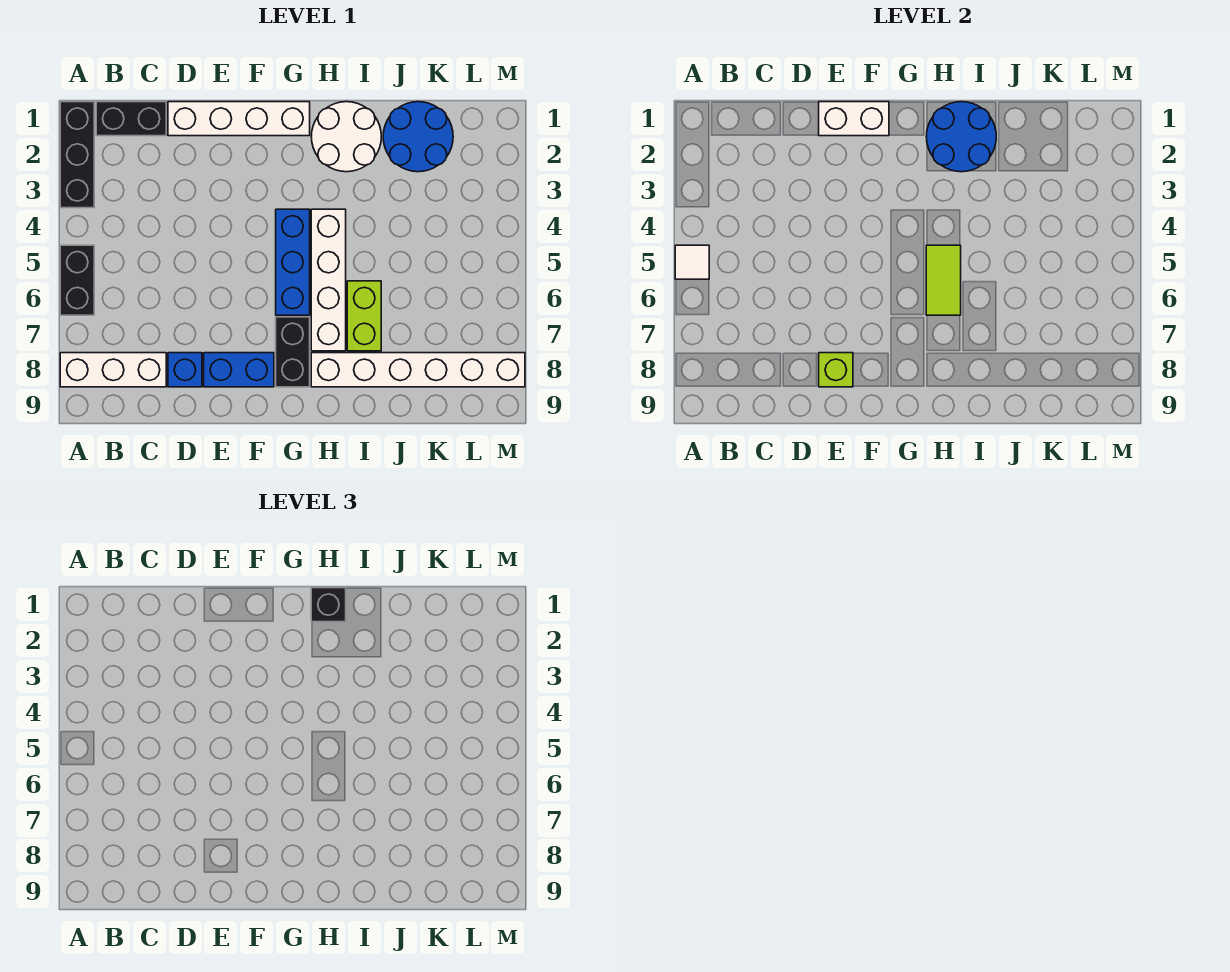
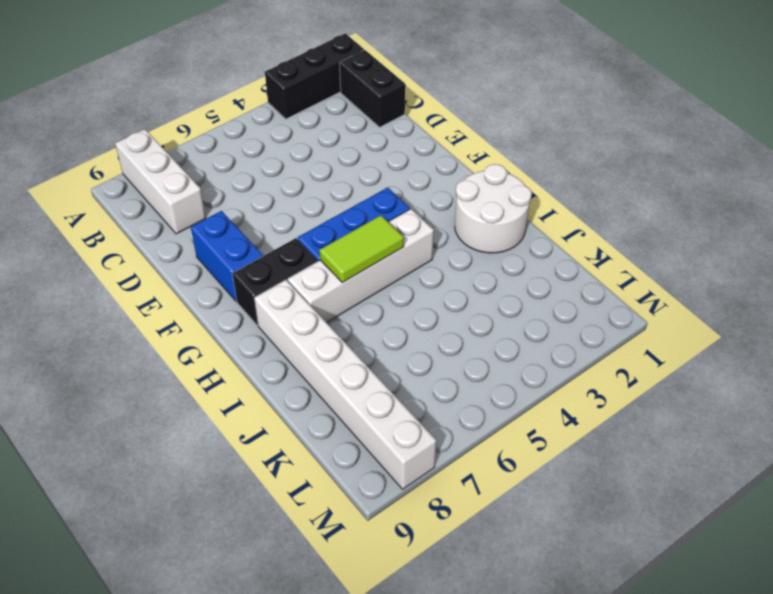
none -> black 1x2 brick [60,245,94,315]
none -> white 1x4 brick [168,102,310,136]
none -> blue 1x1 brick [168,353,202,387]

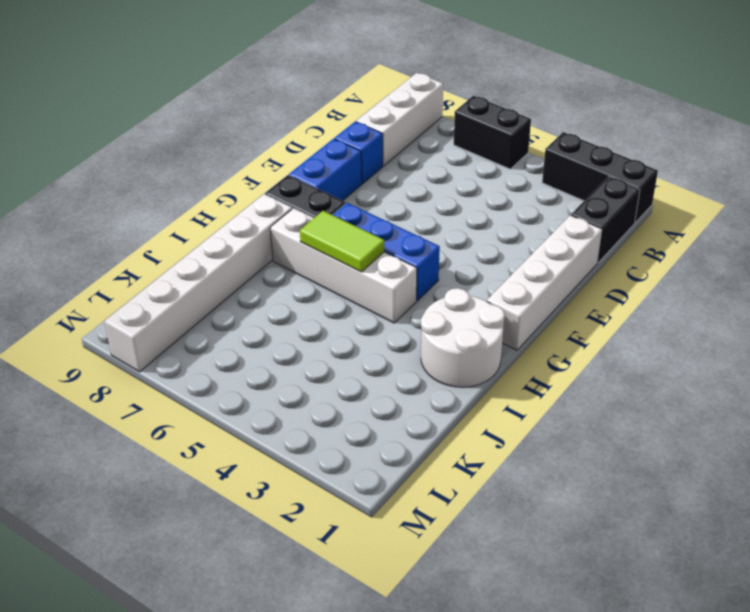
none -> lime 1x2 brick [347,281,381,351]
none -> blue 2x2 round brick [383,102,453,172]
none -> white 1x1 tile [675,245,709,279]

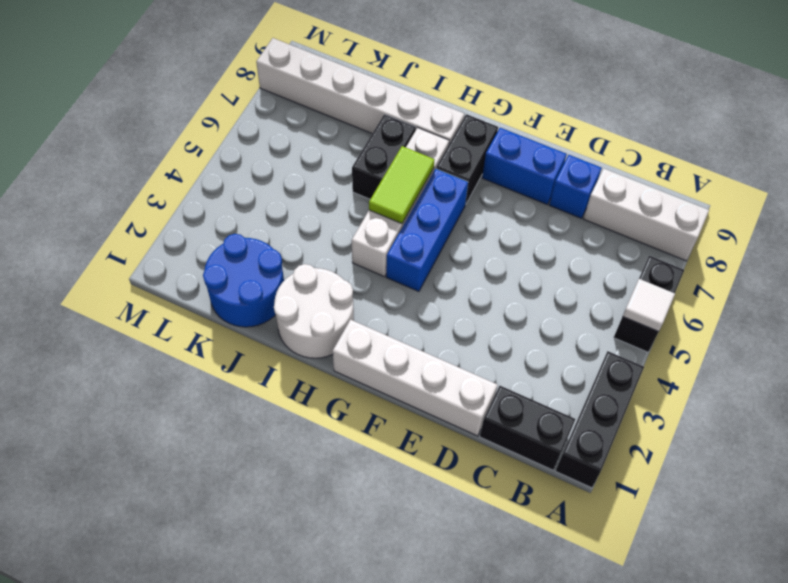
black 1x2 brick [352,114,416,199] -> lime 1x2 brick [347,281,381,351]
none -> white 1x2 brick [819,102,889,136]
none -> lime 1x1 brick [819,353,853,387]
none -> blue 2x2 round brick [926,102,996,172]

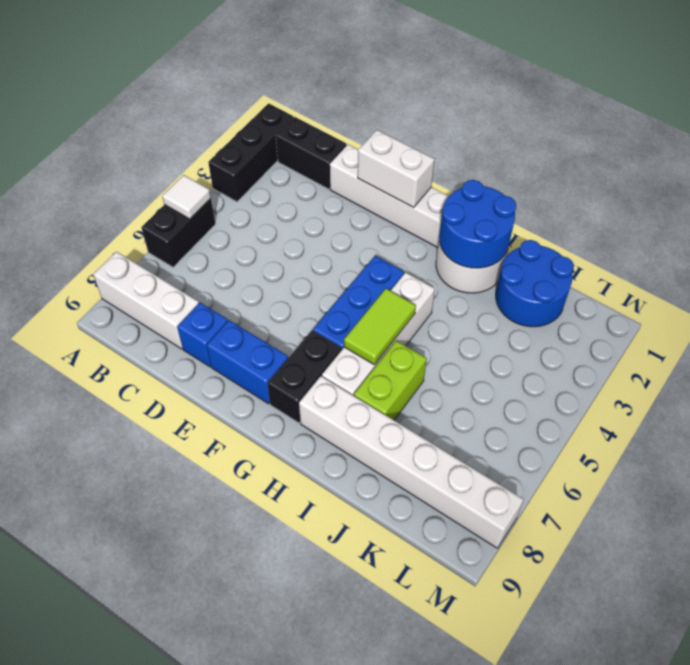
none -> lime 1x1 brick [819,353,853,387]
none -> black 1x1 brick [311,588,346,622]

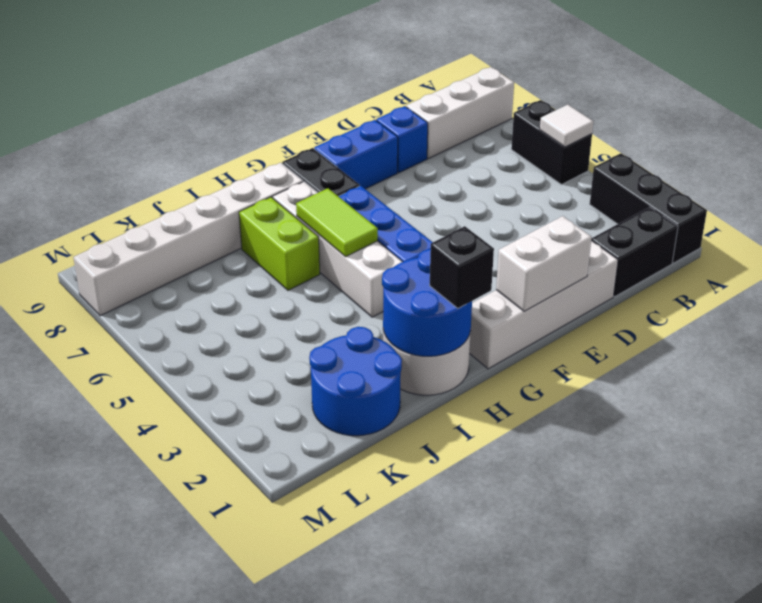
none -> lime 1x1 brick [819,353,853,387]

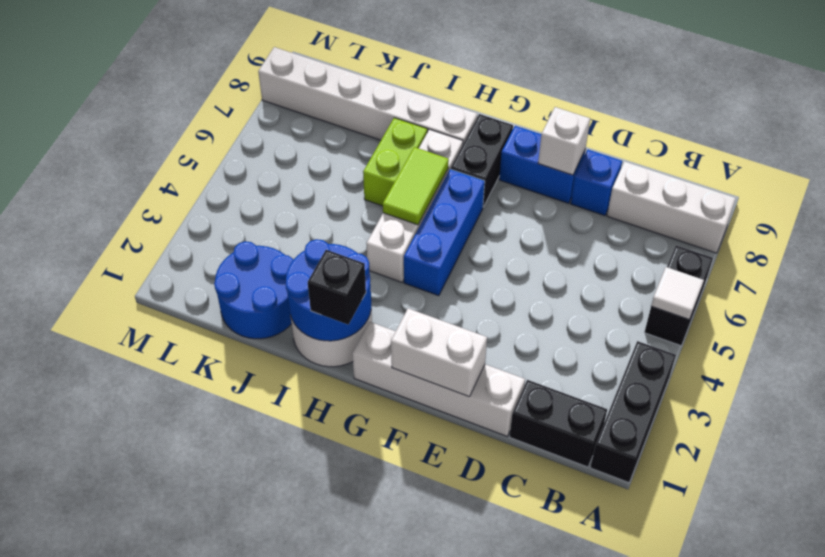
white 1x1 brick [538,107,590,175] -> lime 1x1 brick [819,353,853,387]

